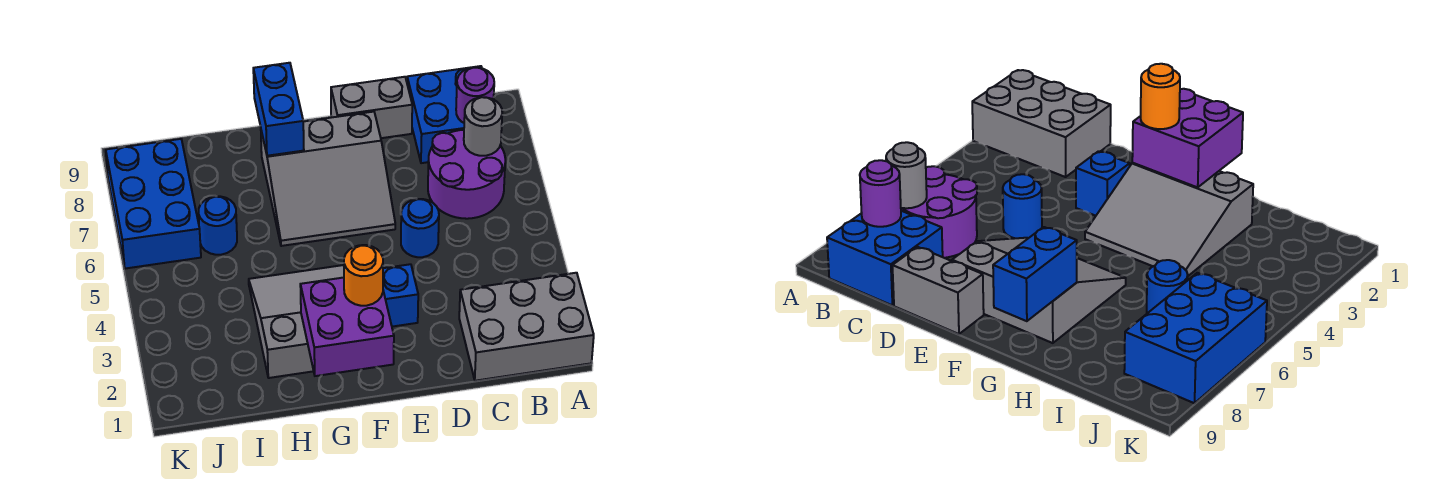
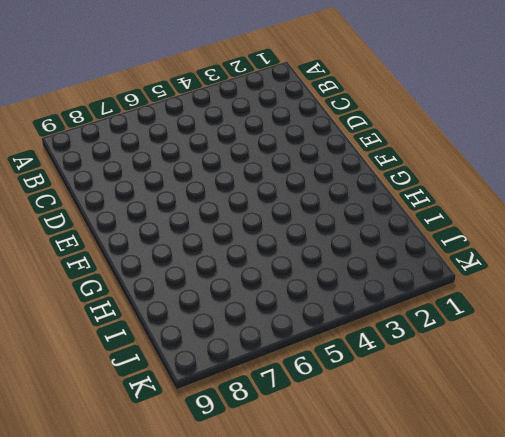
none -> grey 2x3 brick [459,273,594,381]
none -> purple 2x2 round brick [428,130,505,219]
none -> blue 2x2 brick [407,66,482,163]

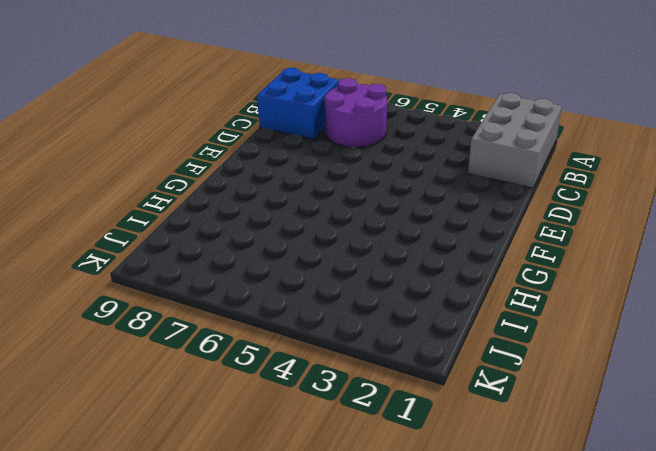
none -> blue 1x1 round brick [401,199,439,257]
none -> grey 1x2 brick [331,77,412,138]
none -> blue 1x1 brick [383,264,418,327]

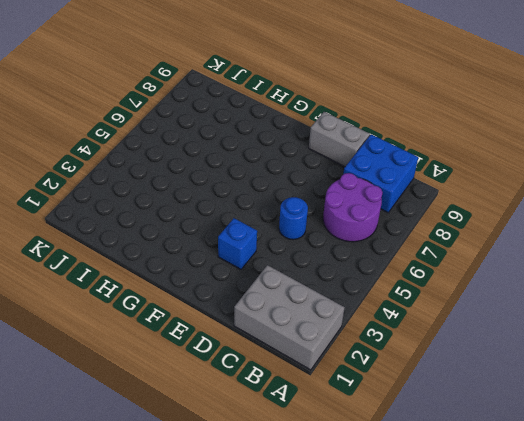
none -> grey 3x3 slope [261,112,395,246]
none -> grey 3x3 slope [249,265,344,378]
none -> blue 1x1 round brick [199,196,237,255]

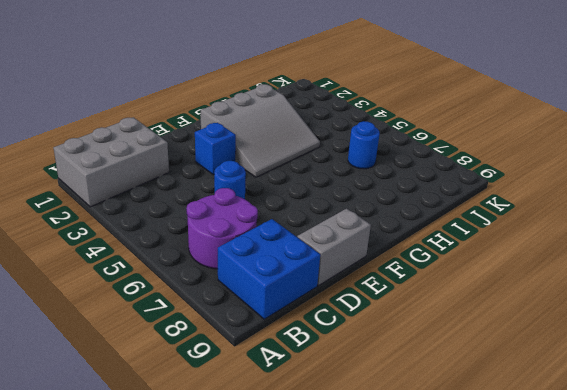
none -> grey 3x3 slope [261,112,395,246]
none -> blue 2x3 brick [106,139,201,269]
none -> grey 1x1 round brick [464,97,502,156]

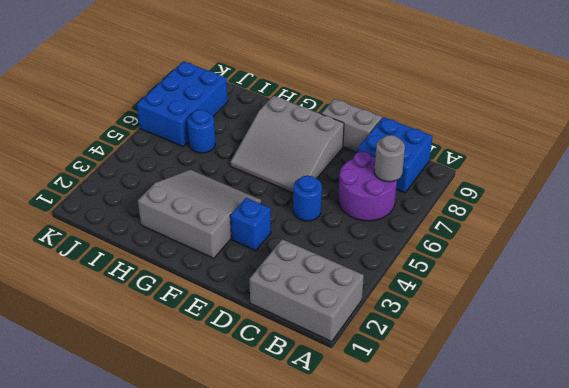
none -> purple 1x1 round brick [456,68,494,123]
none -> purple 2x2 brick [300,278,394,376]
none -> blue 1x2 brick [253,63,304,156]

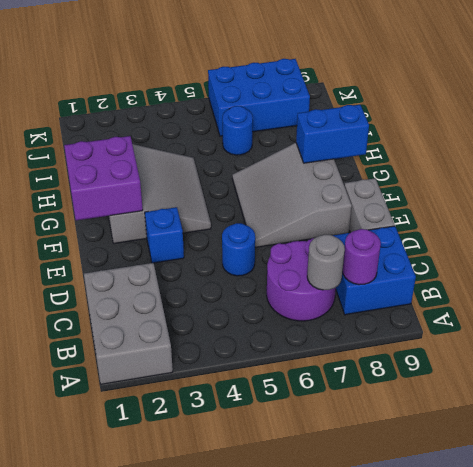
none -> orange 1x1 round brick [344,245,383,306]

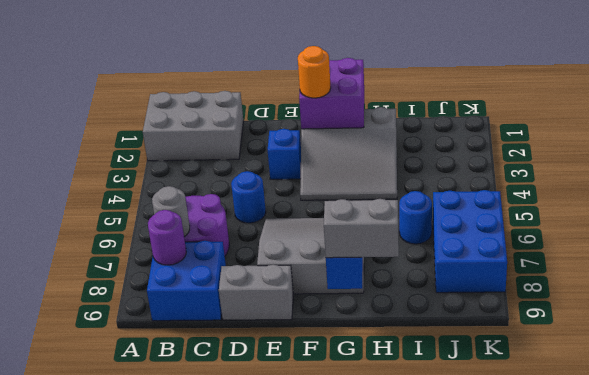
grey 1x2 brick [324,199,399,258] -> none

